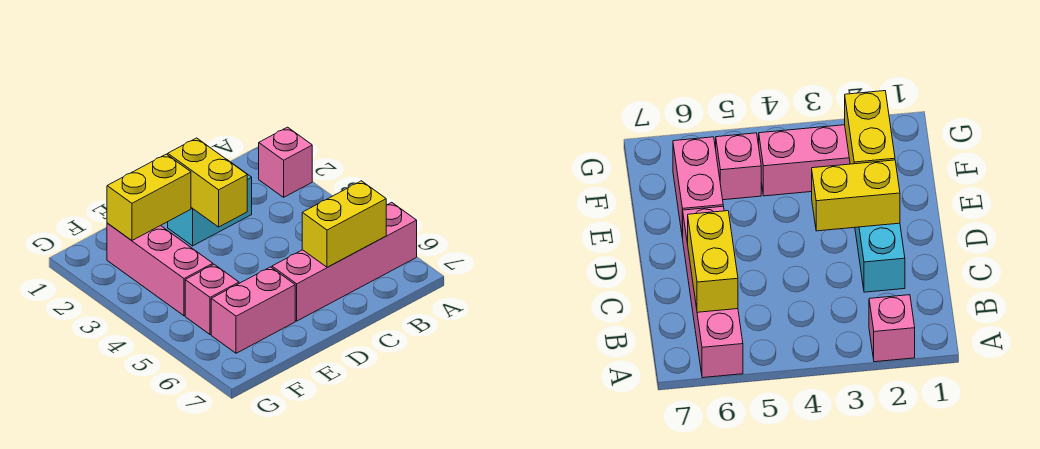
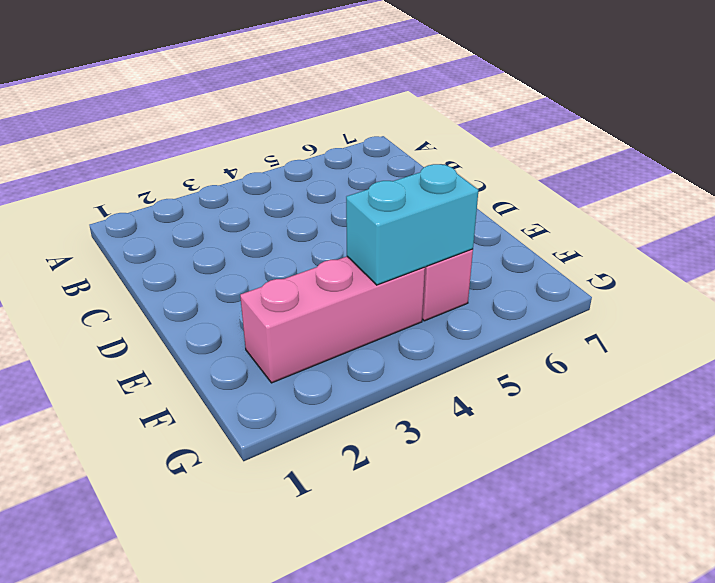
cyan 1x2 brick [346,164,479,285] -> cyan 1x2 brick turned to [168,161,252,246]
none -> pink 1x1 brick [259,127,312,197]
none -> pink 1x4 brick [272,202,417,321]

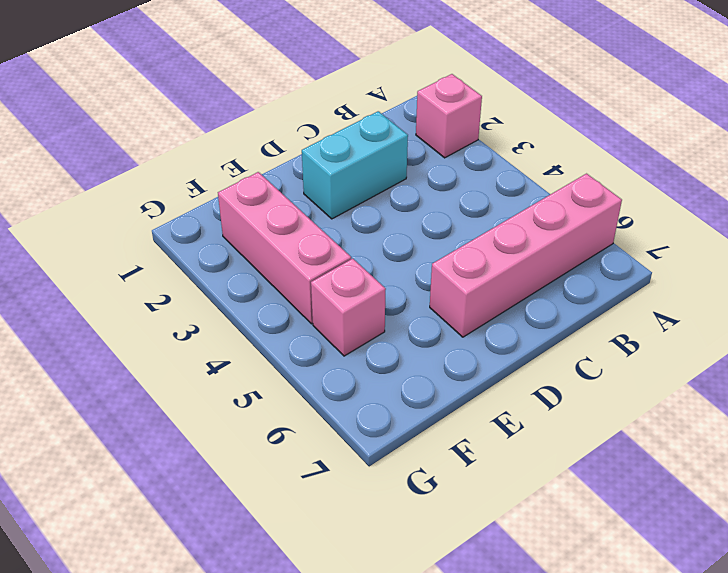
none -> pink 1x2 brick [211,267,295,353]
none -> yellow 1x2 brick [302,181,386,267]

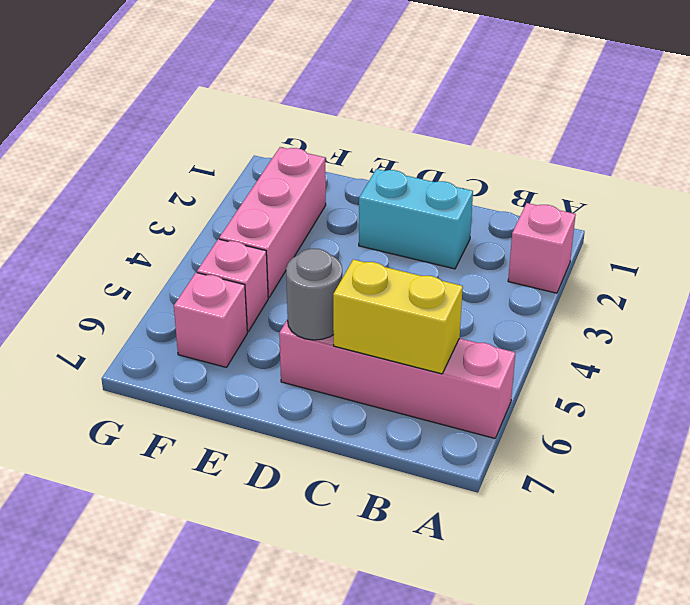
grey 1x1 round brick [286,249,342,340] -> none
pink 1x1 brick [174,273,247,367] -> pink 1x2 brick [211,267,295,353]
none -> yellow 1x2 brick [168,138,247,227]
none -> yellow 1x2 brick [107,154,191,240]

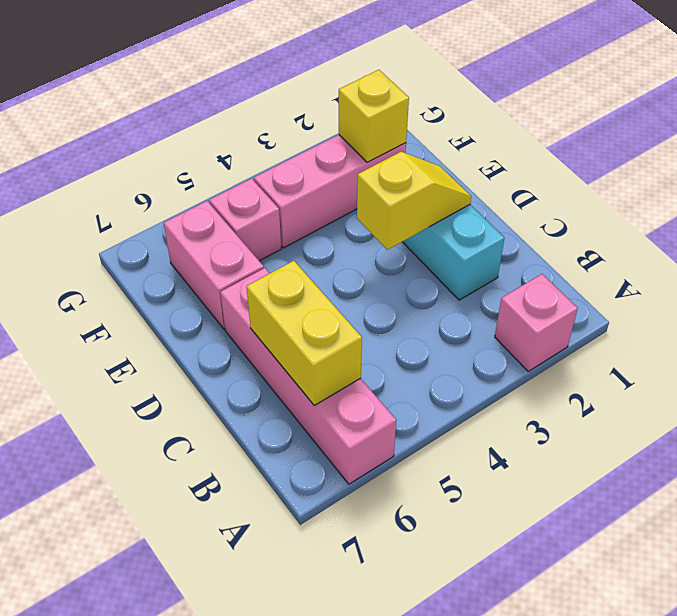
yellow 1x2 slope [357,152,471,250] -> yellow 1x2 brick [168,138,247,227]
yellow 1x1 brick [339,70,409,163] -> yellow 1x2 brick [107,154,191,240]

